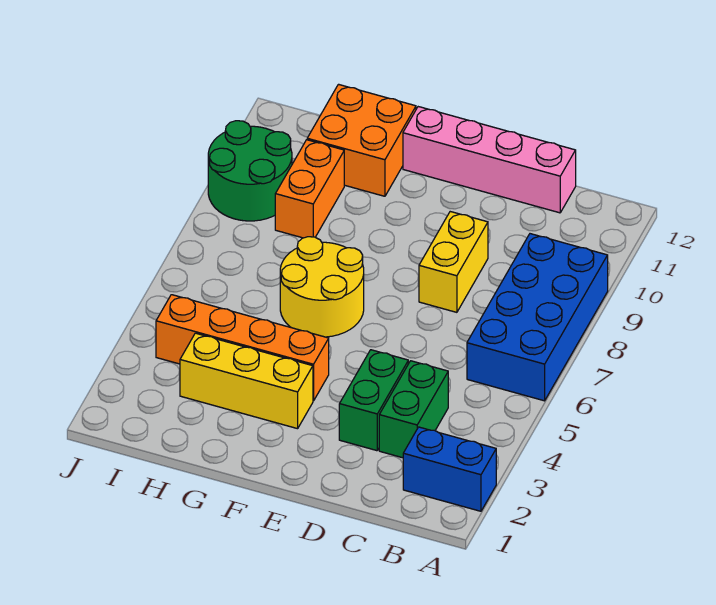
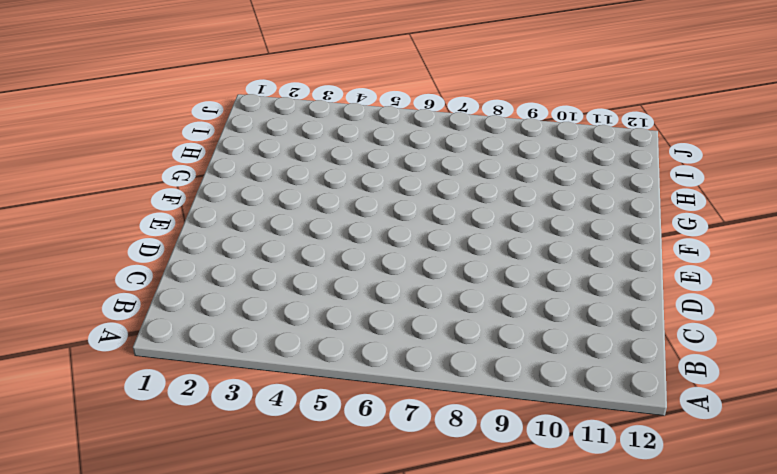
none -> blue 1x2 brick [403,427,496,511]
none -> blue 2x4 brick [467,234,608,401]
none -> green 1x2 brick [379,361,448,458]

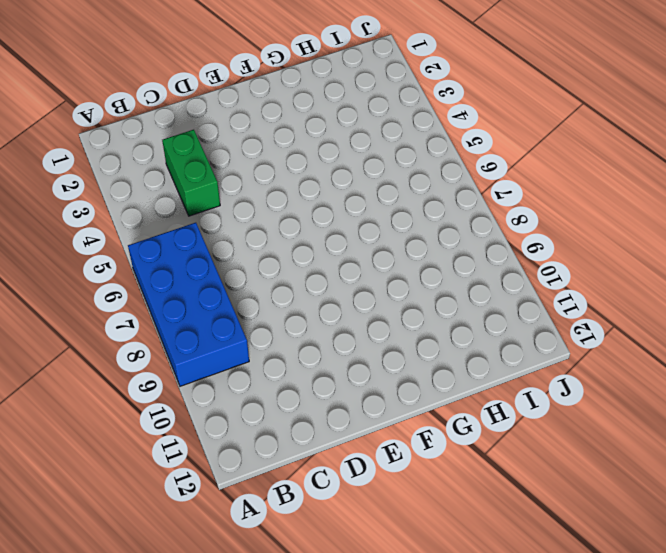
none -> blue 1x2 brick [403,427,496,511]
none -> pink 1x4 brick [403,107,576,213]
none -> green 1x2 brick [339,350,408,451]

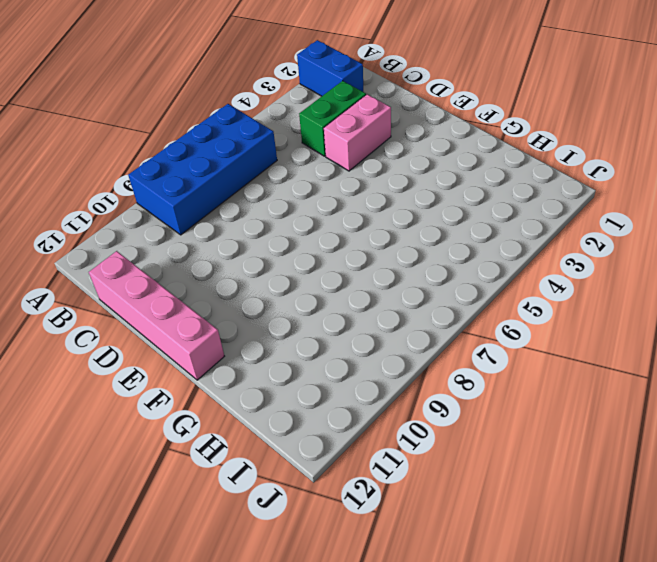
pink 1x2 brick [324,94,391,171] -> green 1x2 brick [339,350,408,451]
none -> yellow 1x2 brick [419,212,488,312]
none -> yellow 1x3 brick [180,333,313,429]
none -> orange 1x4 brick [156,295,329,401]

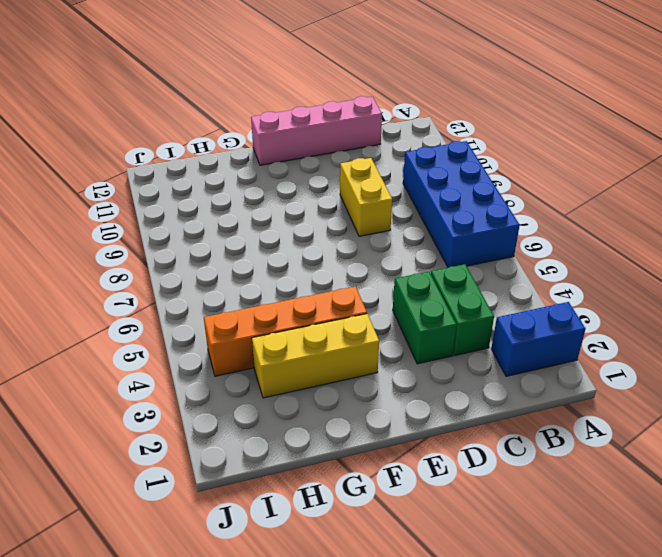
none -> yellow 2x2 round brick [280,237,364,337]
none -> orange 2x2 brick [307,84,416,196]
none -> orange 1x2 brick [275,140,344,238]

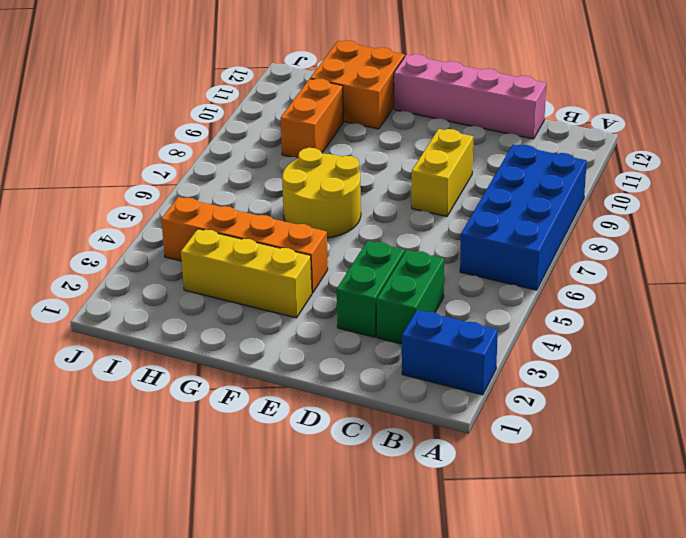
none -> green 2x2 round brick [208,121,292,221]

